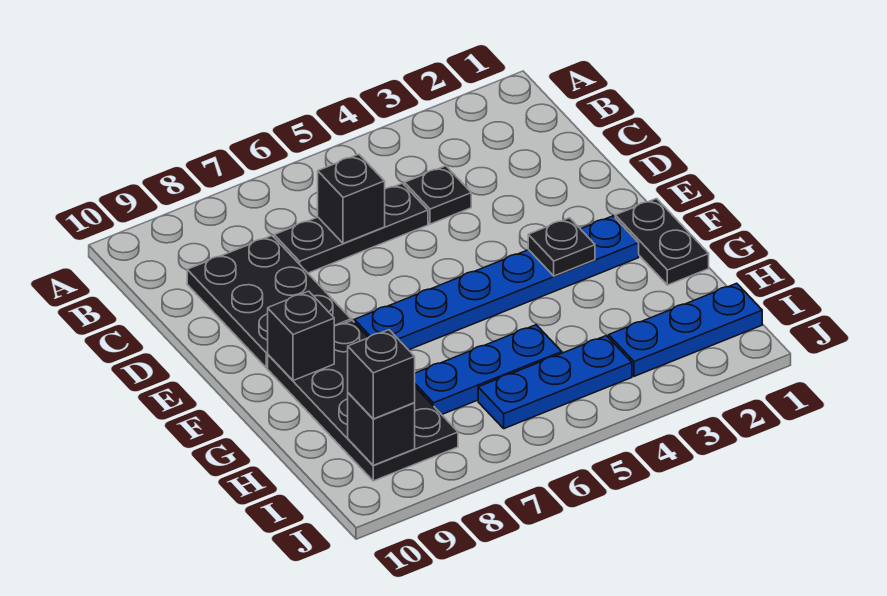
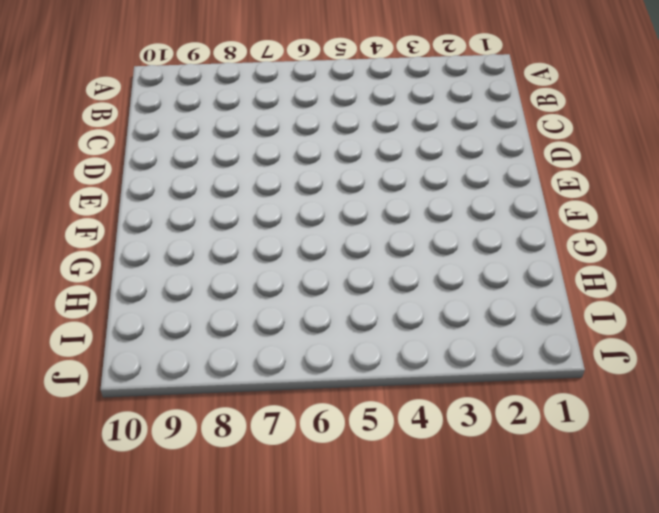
none -> black 1x1 plate [405,166,471,224]
none -> black 1x3 plate [274,183,428,273]
none -> black 2x3 plate [187,236,351,368]

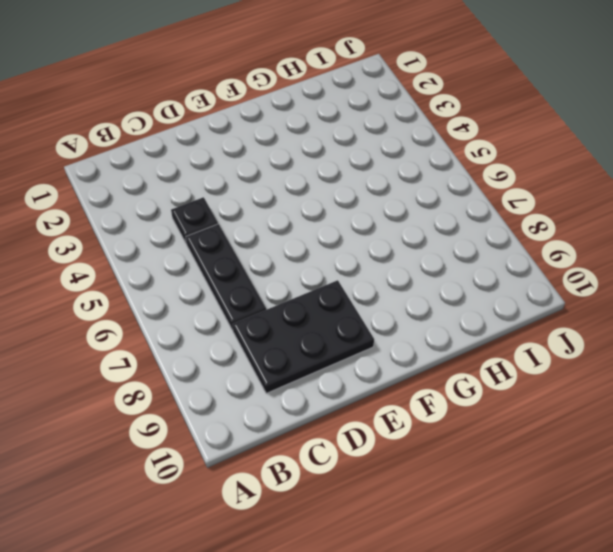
none -> black 1x2 plate [615,199,709,285]
none -> blue 1x6 plate [354,216,639,350]
none -> black 2x4 plate [268,320,458,481]

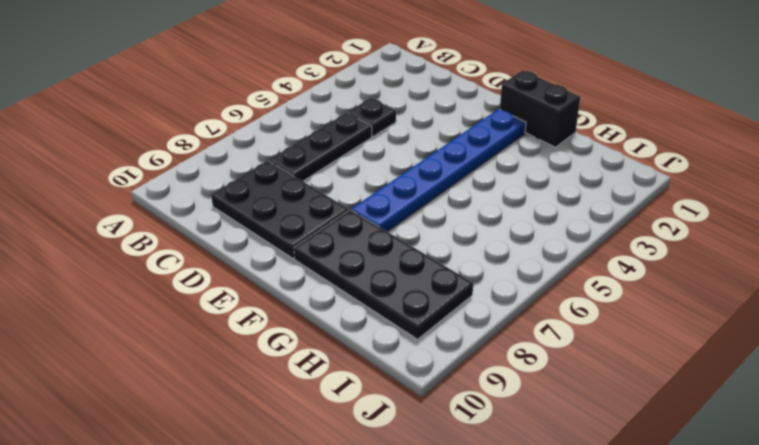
black 1x2 brick [500,70,580,147] -> black 1x2 plate [615,199,709,285]
none -> blue 1x3 plate [415,325,562,415]
none -> blue 1x3 plate [609,283,762,376]
none -> blue 1x3 plate [478,336,632,429]

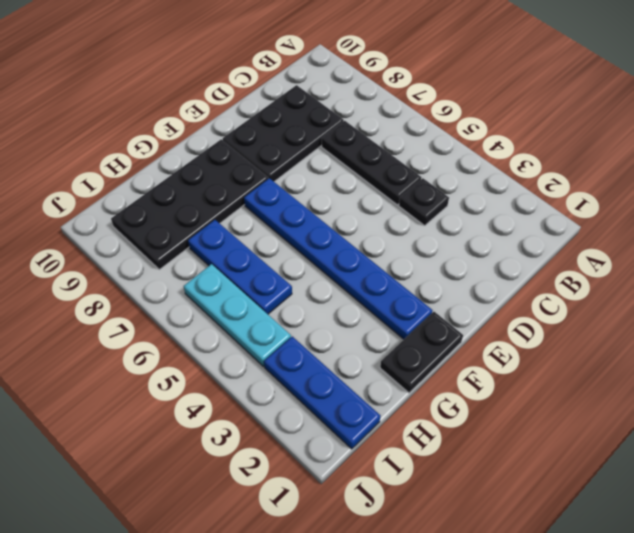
cyan 1x3 plate [184,264,291,366] -> blue 1x3 plate [478,336,632,429]
none -> black 1x1 brick [318,154,385,243]
none -> black 1x1 plate [528,218,595,276]
none -> black 1x1 brick [268,291,334,381]

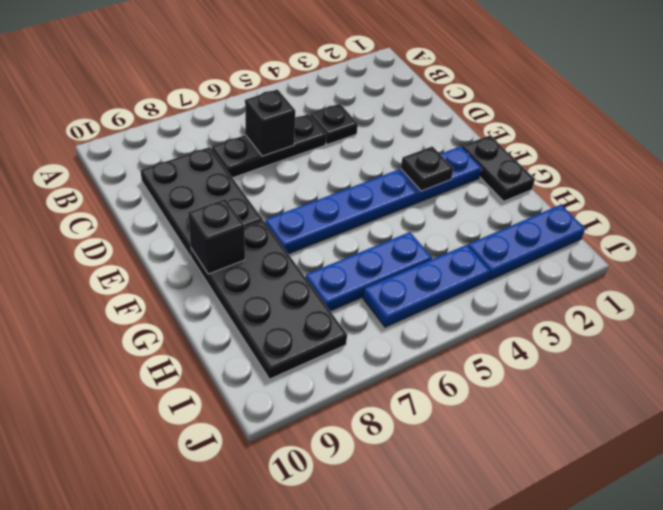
none -> black 1x1 brick [348,393,415,465]
none -> black 1x1 brick [348,330,415,419]

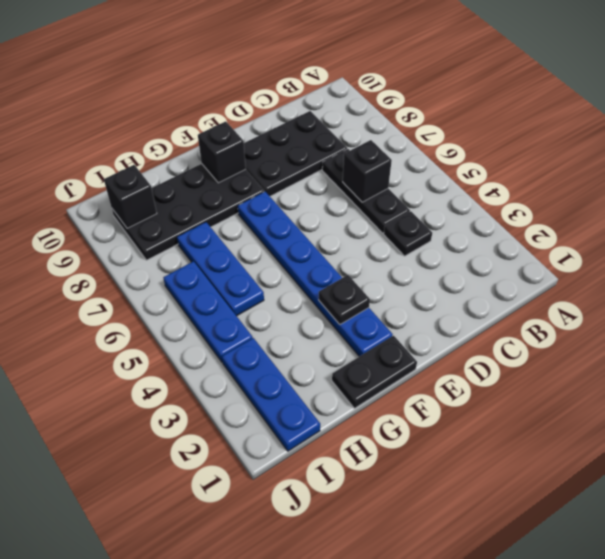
none -> black 1x1 brick [348,330,415,419]

